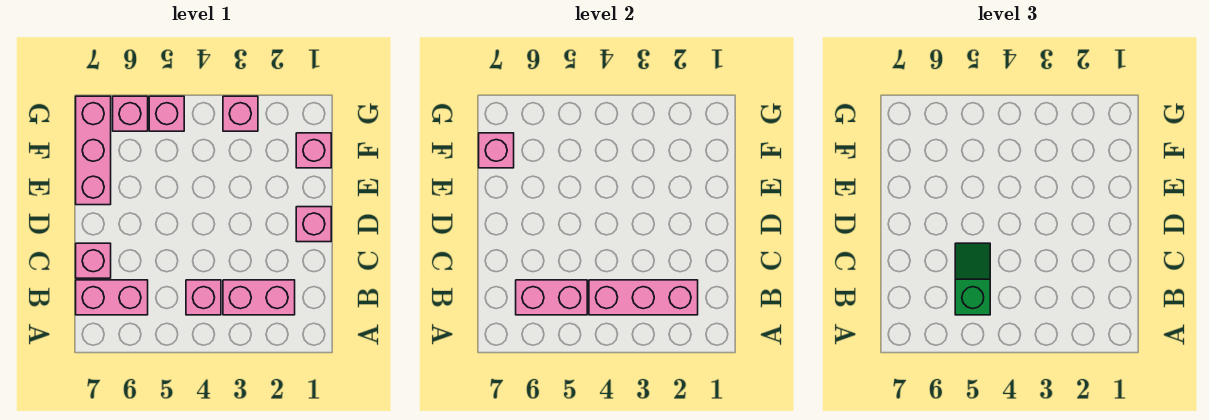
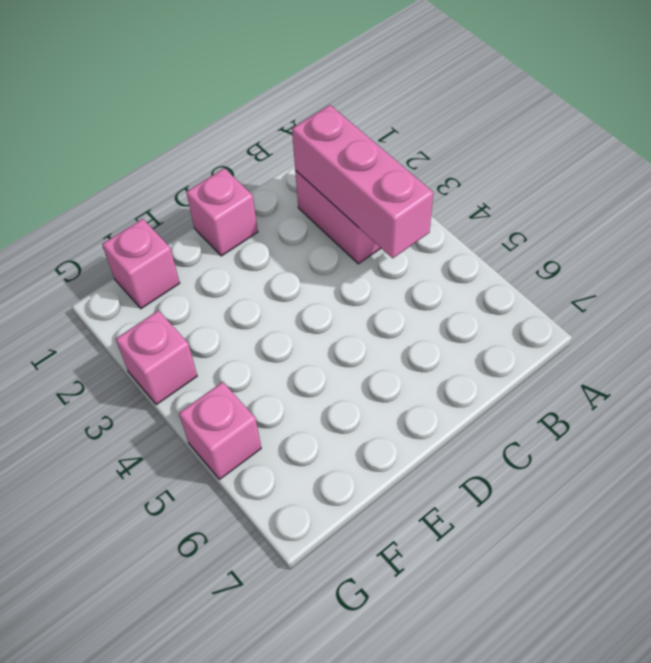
none -> pink 1x1 brick [186,280,221,315]
none -> pink 1x2 brick [76,280,148,315]
none -> pink 1x1 brick [76,243,111,278]

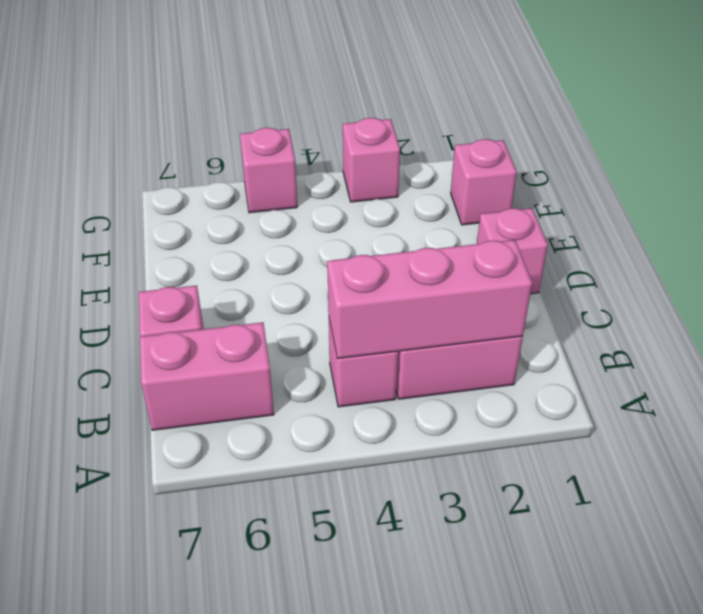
none -> pink 1x3 brick [76,96,111,205]
none -> pink 1x1 brick [113,96,148,131]
none -> pink 1x2 brick [516,280,587,315]

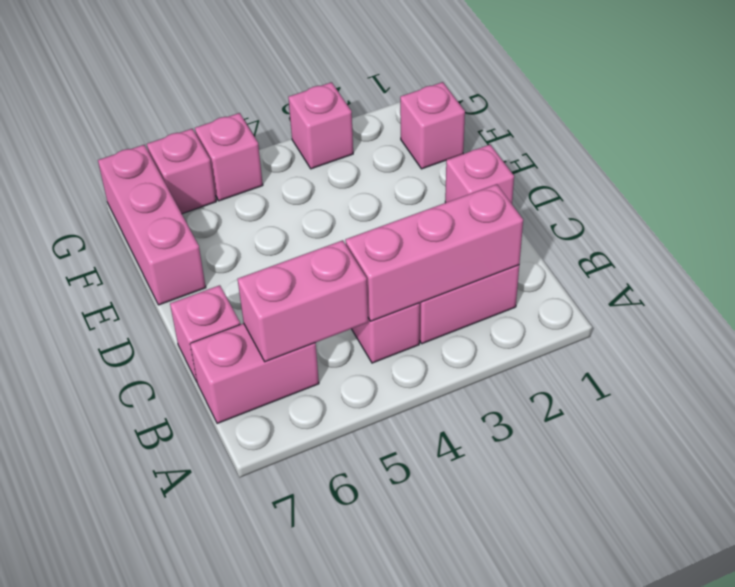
none -> pink 1x1 brick [479,133,514,168]
none -> green 1x2 slope [955,243,990,315]

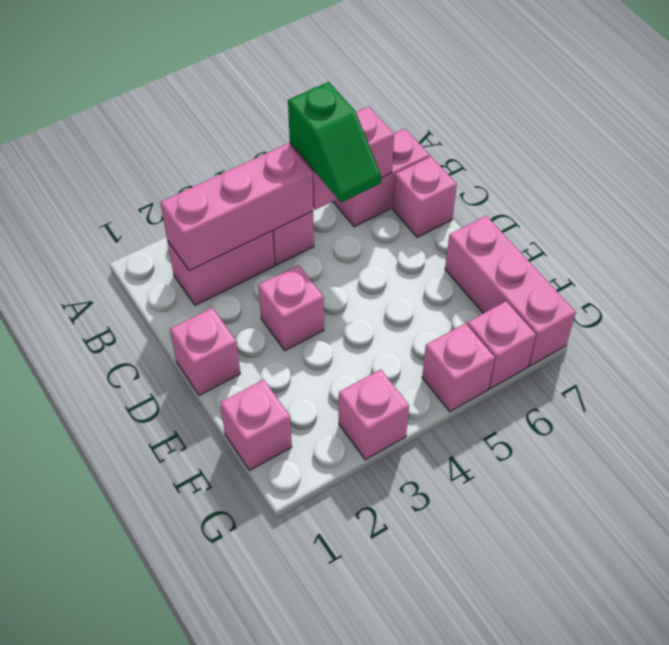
pink 1x1 brick [258,265,324,351] -> pink 1x1 brick moved to [479,133,514,168]

